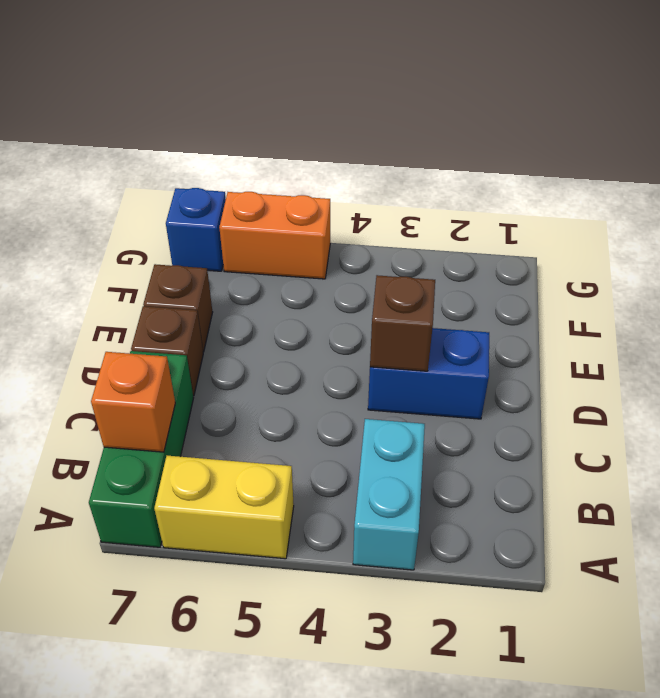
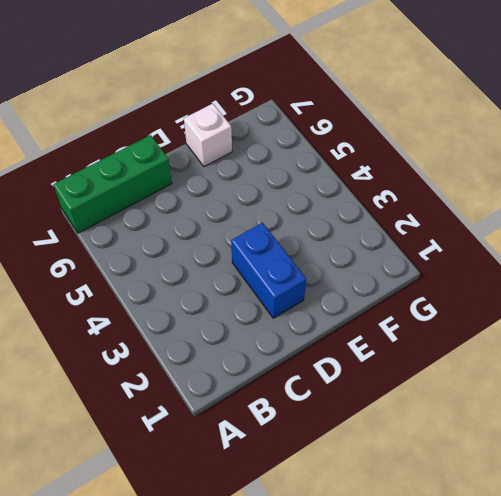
white 1x1 brick [184,104,232,167] -> brown 1x1 brick [143,264,213,352]
none -> cyan 1x2 brick [353,419,425,570]
none -> yellow 1x2 brick [154,456,294,559]

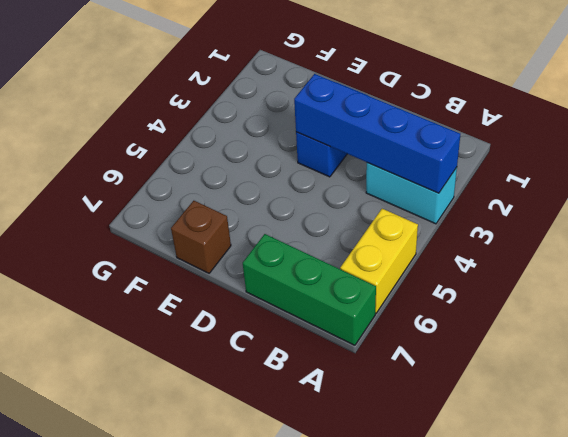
blue 1x4 brick [294,74,460,193] -> brown 1x1 brick [370,275,435,371]
none -> brown 1x1 brick [131,306,203,396]
none -> orange 1x2 brick [219,192,330,279]

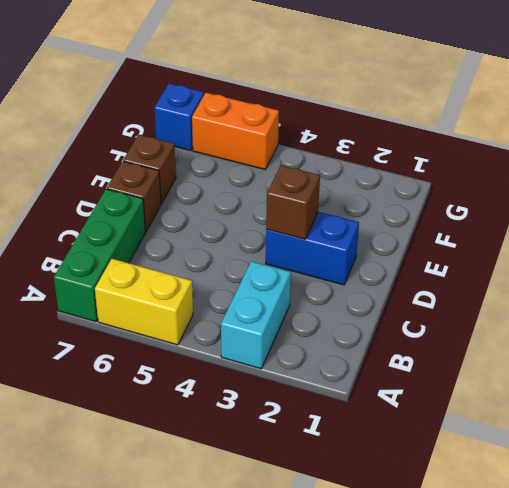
none -> orange 1x1 brick [91,352,175,452]

